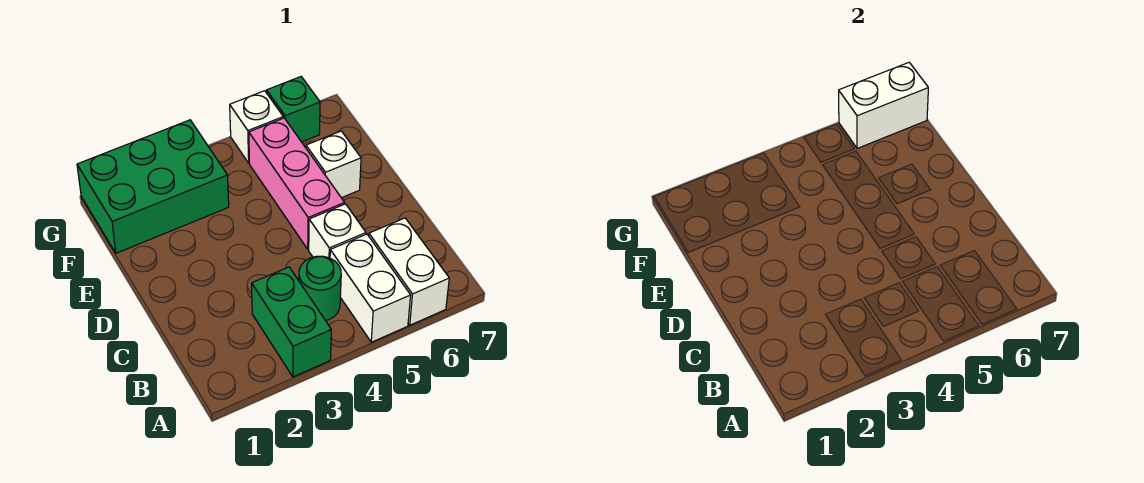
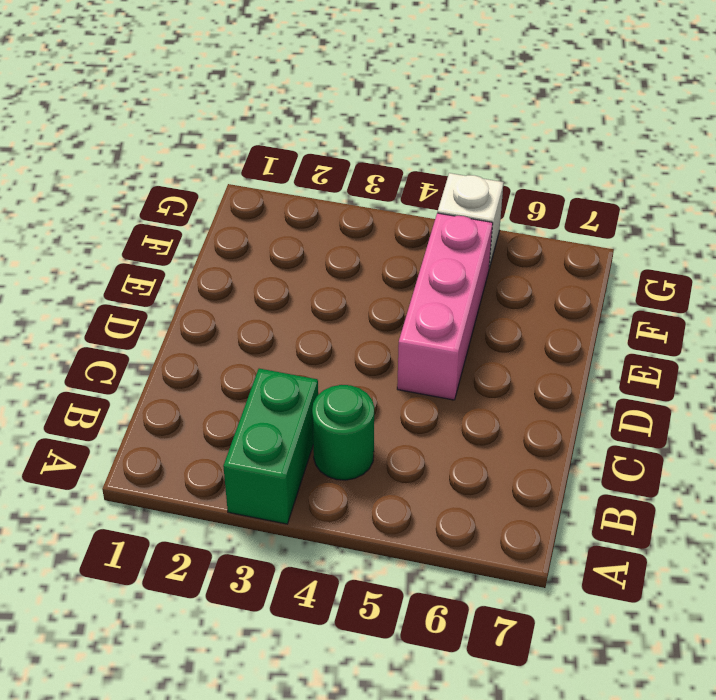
none -> white 1x2 brick [330,234,411,342]
none -> white 1x2 brick [369,218,449,325]

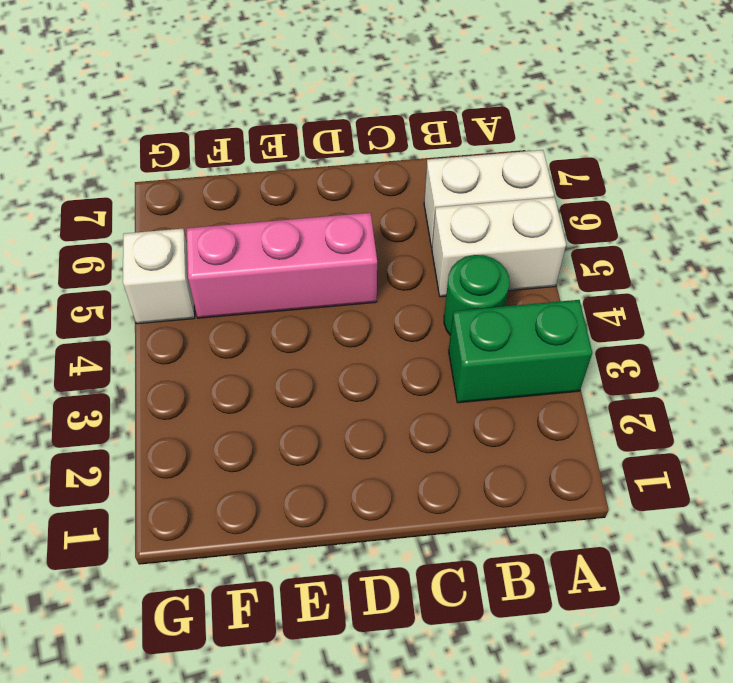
none -> white 1x1 brick [309,204,366,258]
none -> white 1x1 brick [306,131,361,198]

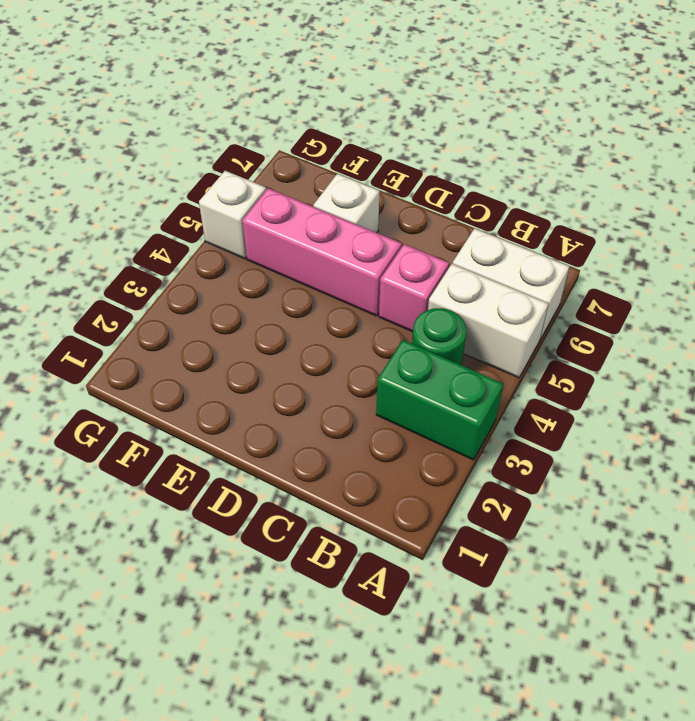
pink 1x1 brick [379,244,449,332] -> white 1x1 brick [309,204,366,258]
none -> green 2x3 brick [77,120,229,253]
none -> green 1x1 brick [267,77,320,142]

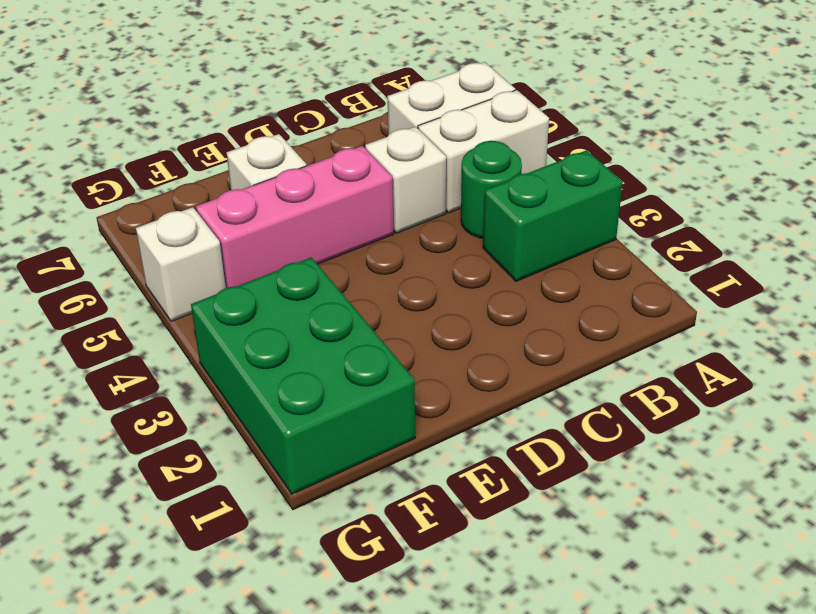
none -> green 1x1 brick [267,77,320,142]
none -> white 1x2 brick [839,63,928,148]

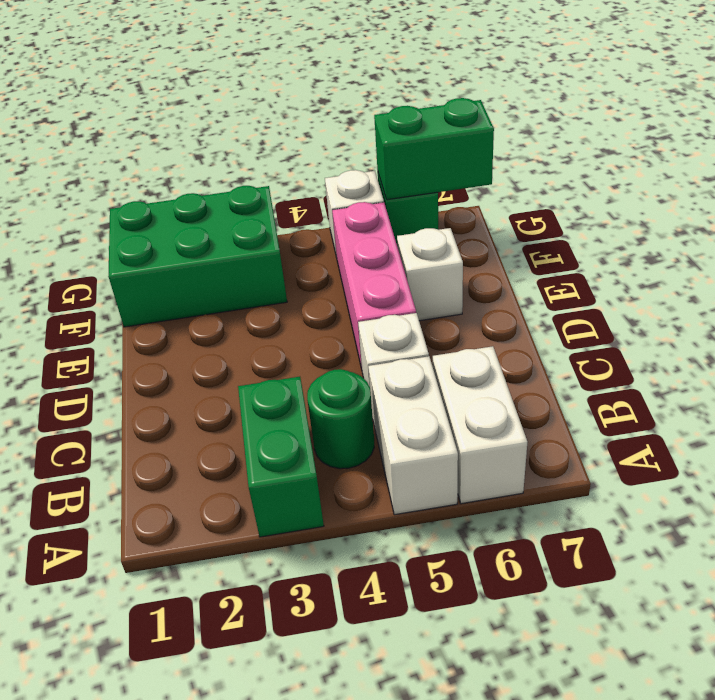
green 1x2 brick [374,98,494,200] -> white 1x2 brick [839,63,928,148]

